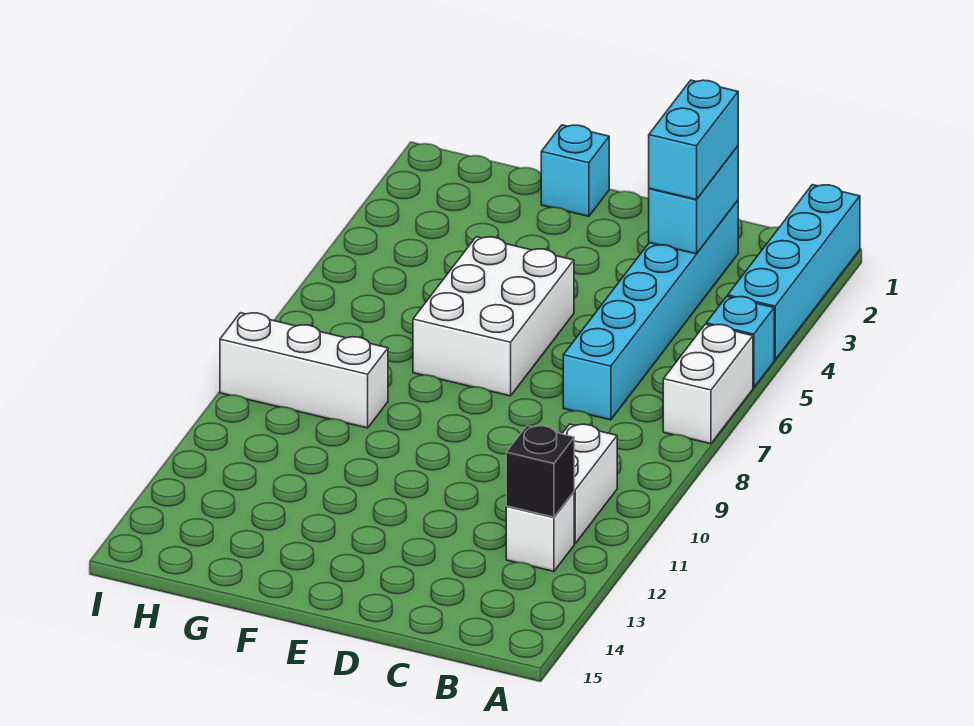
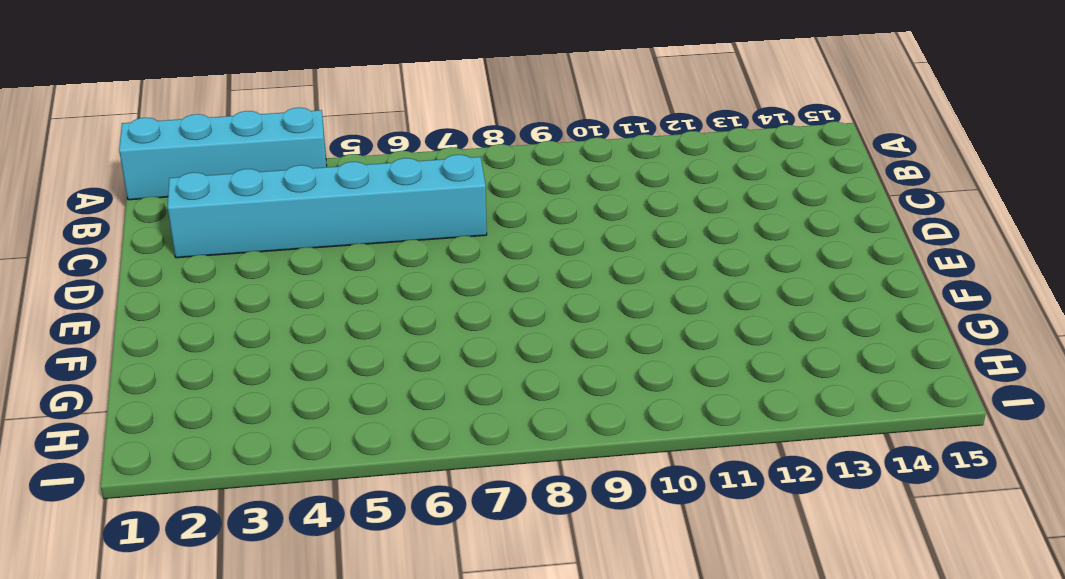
none -> cyan 1x1 brick [706,296,774,388]
none -> white 1x2 brick [663,324,753,444]
none -> white 1x2 brick [562,424,617,543]

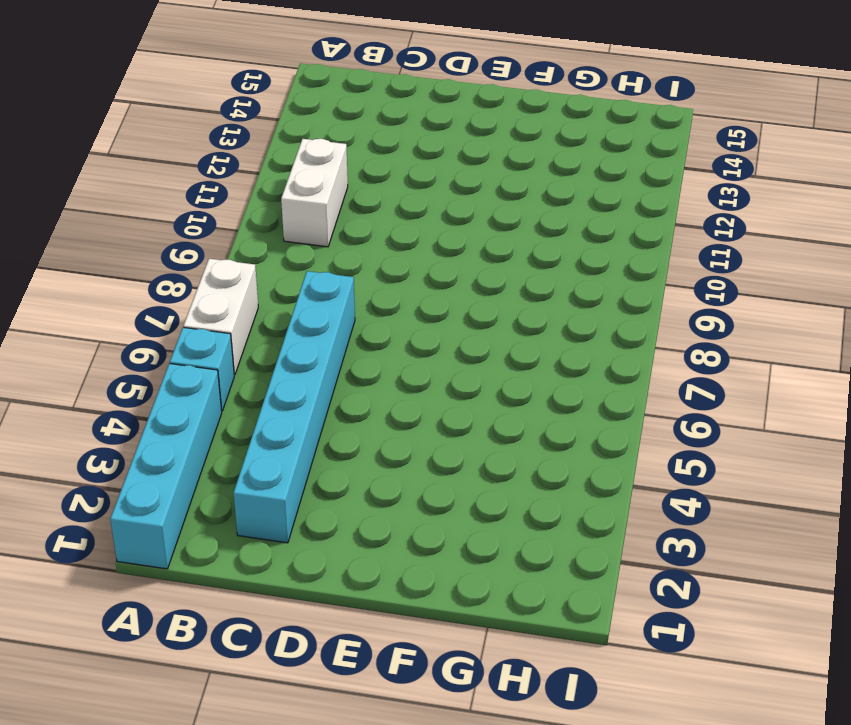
none -> white 1x1 brick [506,492,574,571]
none -> white 2x3 brick [413,237,574,396]
none -> cyan 1x1 brick [541,125,609,216]

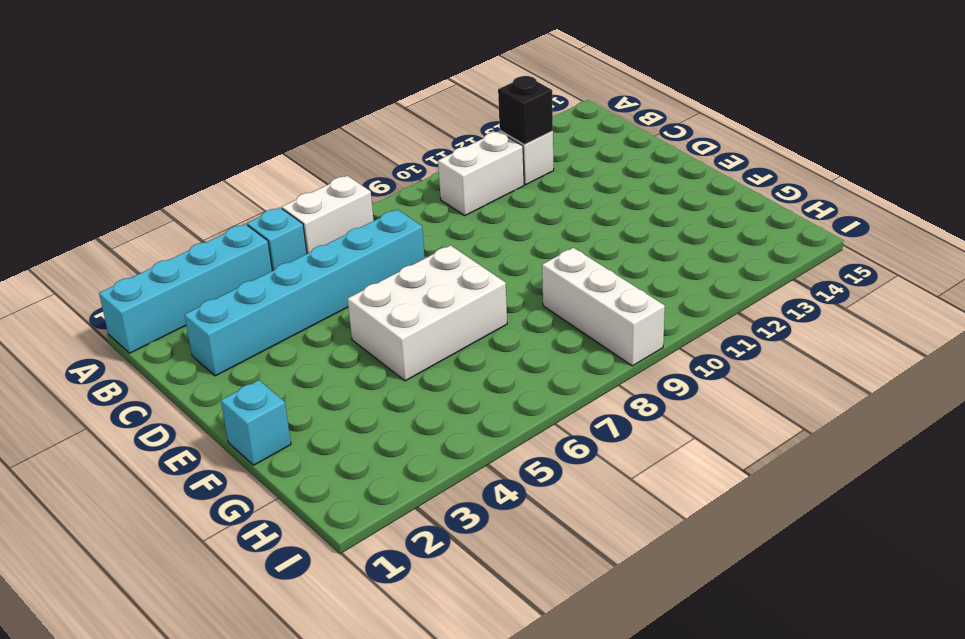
none -> cyan 1x2 brick [649,146,738,254]
none -> cyan 1x2 brick [649,80,738,200]

